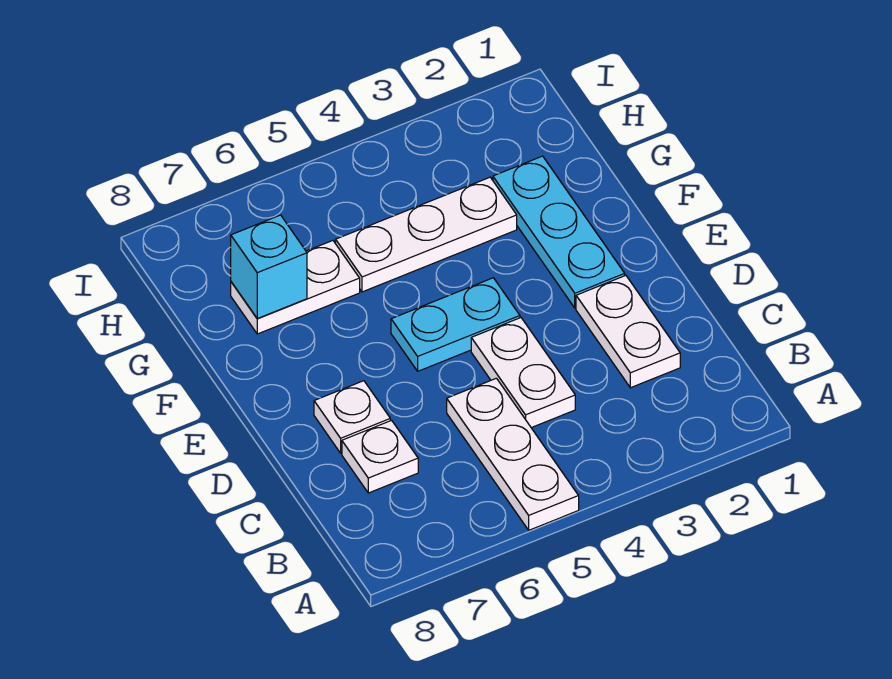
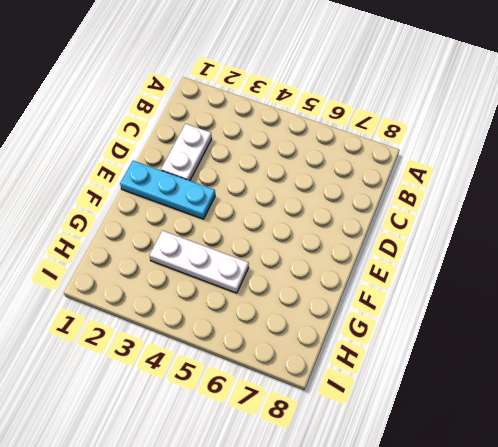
cyan 1x3 plate [120,161,215,219] -> cyan 1x3 plate turned to [493,156,625,308]
none -> white 1x3 plate [447,378,579,530]
none -> white 1x2 plate [471,318,575,428]

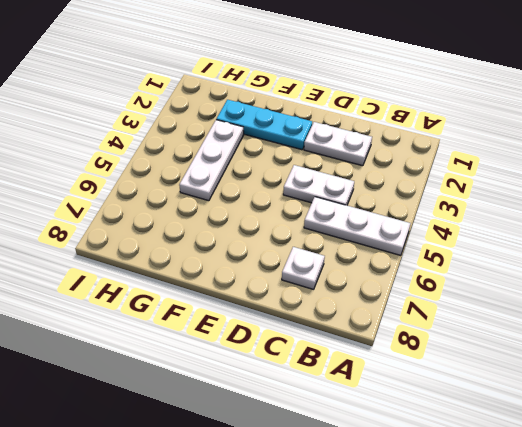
none -> white 1x1 plate [314,381,390,453]
none -> cyan 1x2 plate [391,278,520,371]

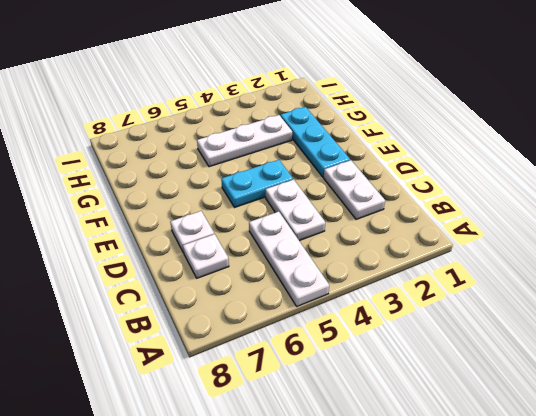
none -> white 1x2 plate [231,241,360,334]
none -> cyan 1x1 brick [231,215,307,318]

